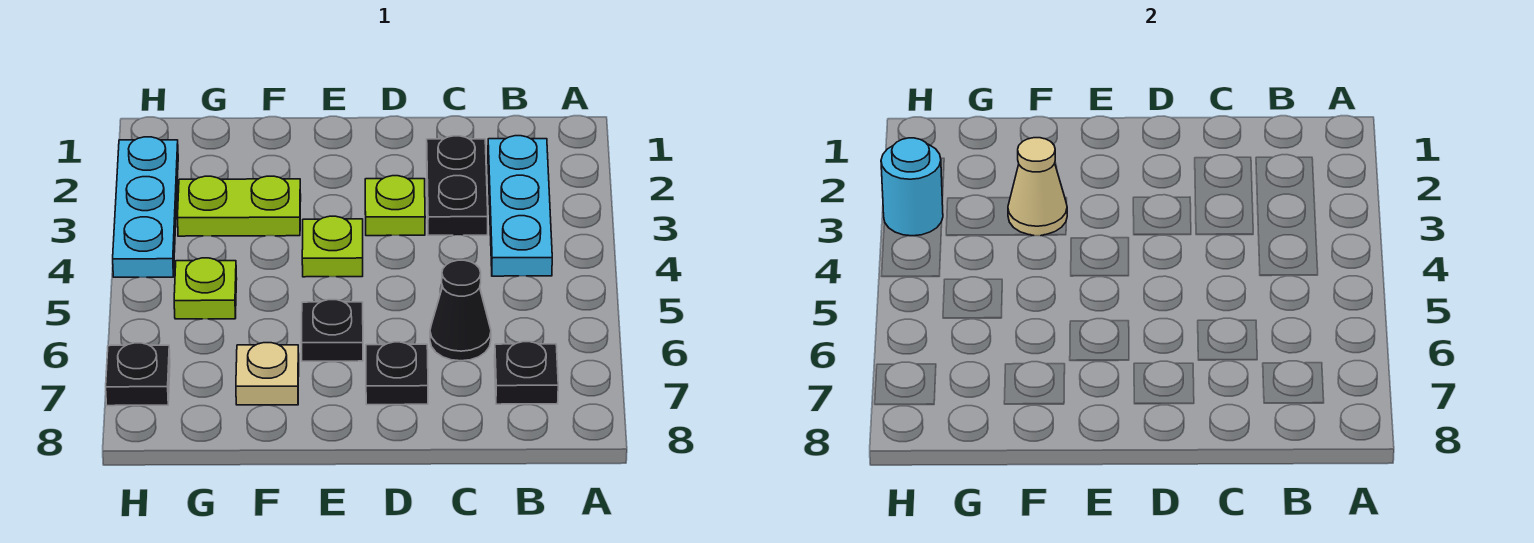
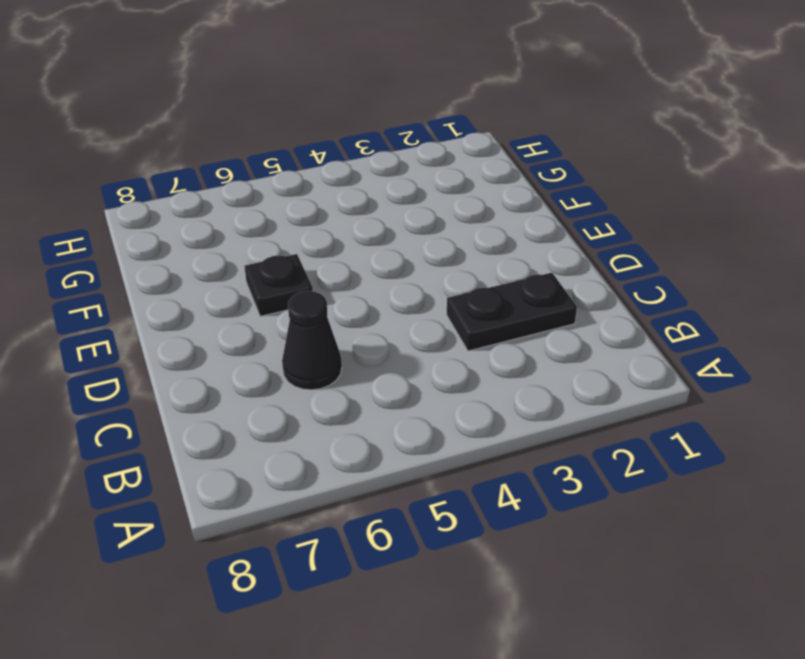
none -> cyan 1x3 plate [488,136,552,276]
none -> black 1x1 plate [495,342,558,404]
none -> lime 1x1 plate [365,176,425,236]

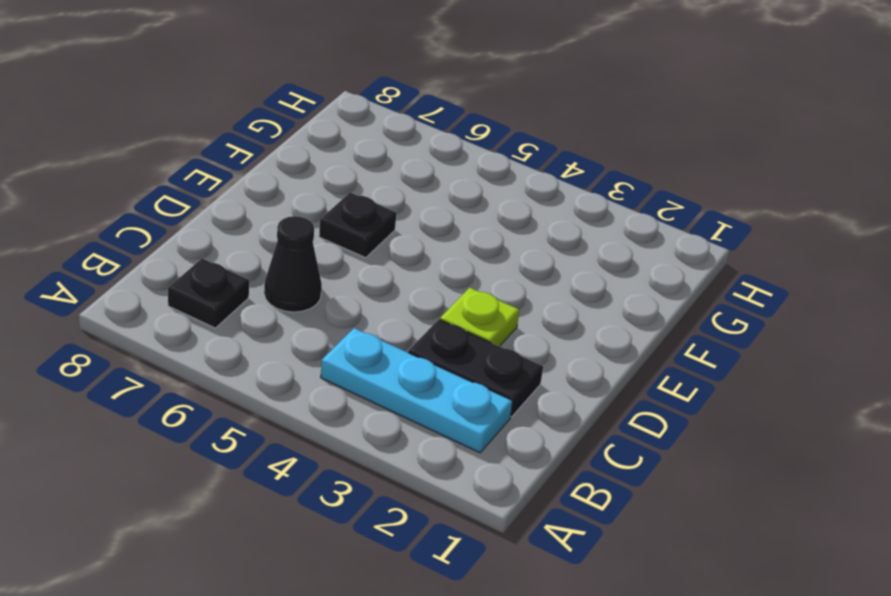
none -> black 1x1 plate [366,342,428,405]
none -> lime 1x1 plate [302,216,363,277]
none -> lime 1x2 plate [178,176,301,236]

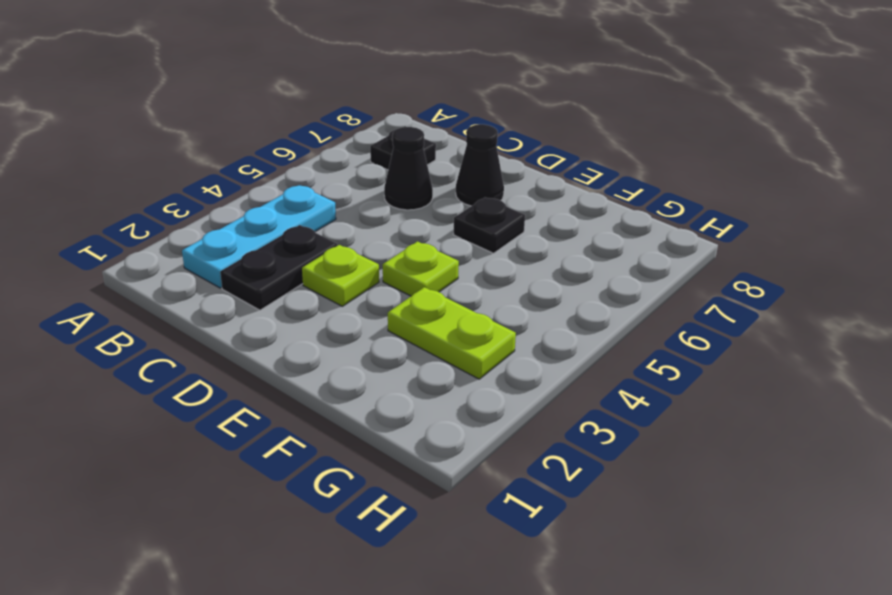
black 1x1 cone [456,124,504,206] -> black 1x1 plate [366,342,428,405]
none -> tan 1x1 plate [236,343,299,405]
none -> lime 1x1 plate [174,258,237,319]
none -> cyan 1x3 plate [113,137,178,277]

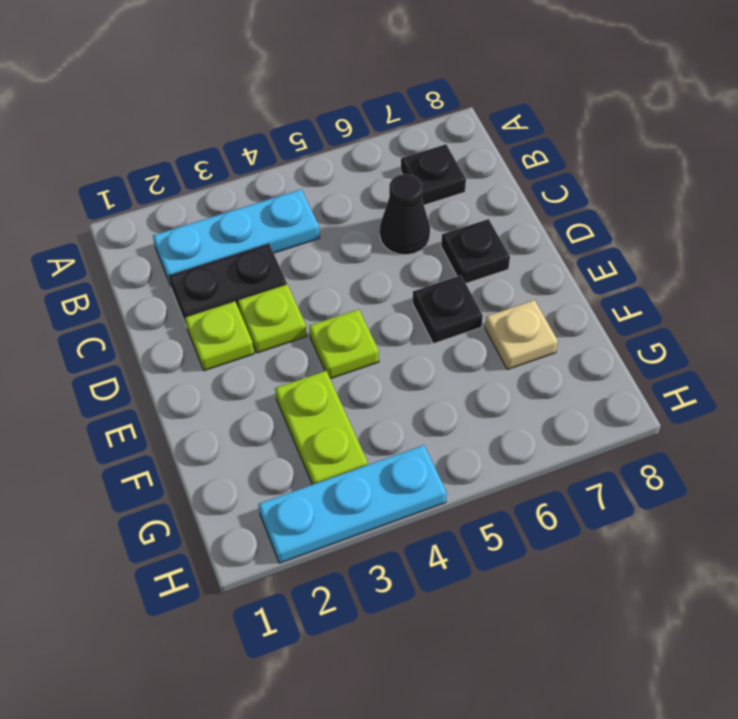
lime 1x1 plate [185,301,254,371] -> lime 1x1 plate moved to [174,258,237,319]
none -> black 1x1 plate [106,343,170,406]
none -> tan 1x1 cone [1008,138,1067,236]
none -> cyan 1x1 round brick [881,138,943,236]

